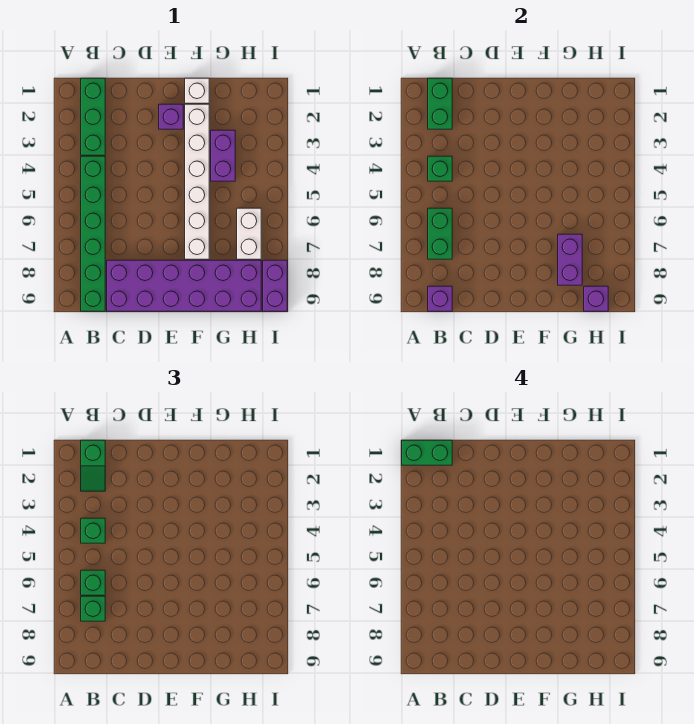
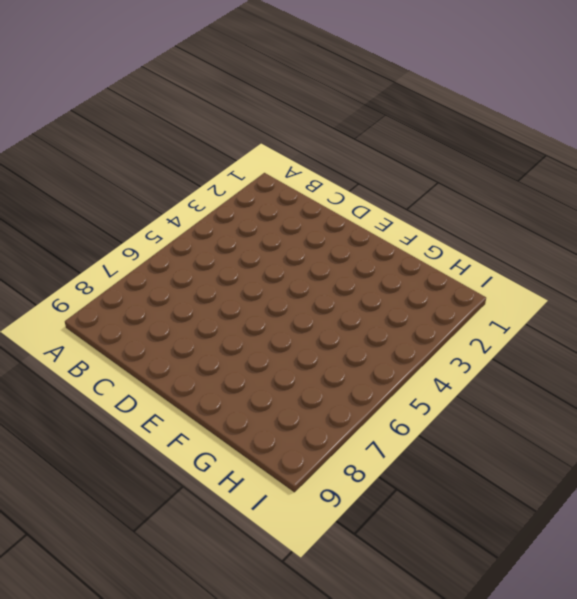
none -> green 1x3 brick [81,78,105,155]
none -> green 1x6 brick [81,156,105,311]
none -> purple 2x6 brick [107,260,261,311]

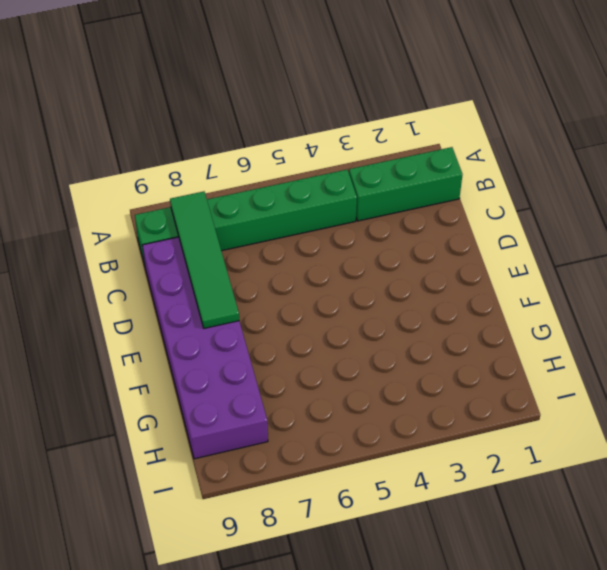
green 1x4 tile [170,191,239,328] -> none
none -> purple 1x1 brick [159,104,183,129]
none -> white 1x1 brick [185,78,209,103]
none -> white 1x6 brick [185,104,209,259]

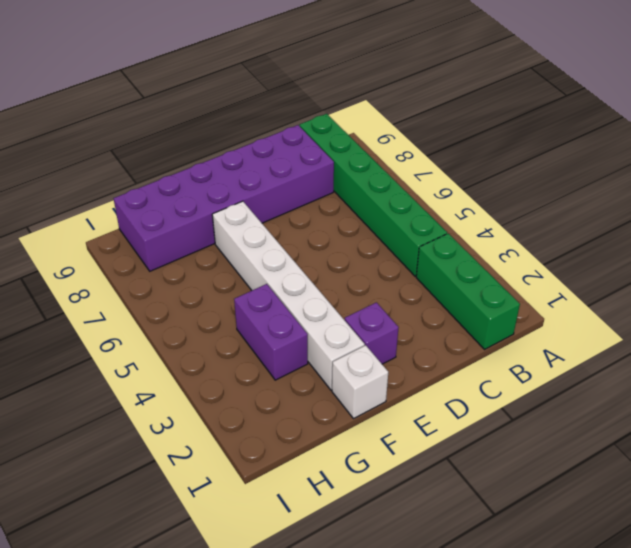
none -> white 1x2 brick [237,208,261,259]
none -> purple 1x2 brick [263,260,287,311]
none -> green 1x2 brick [428,78,452,129]

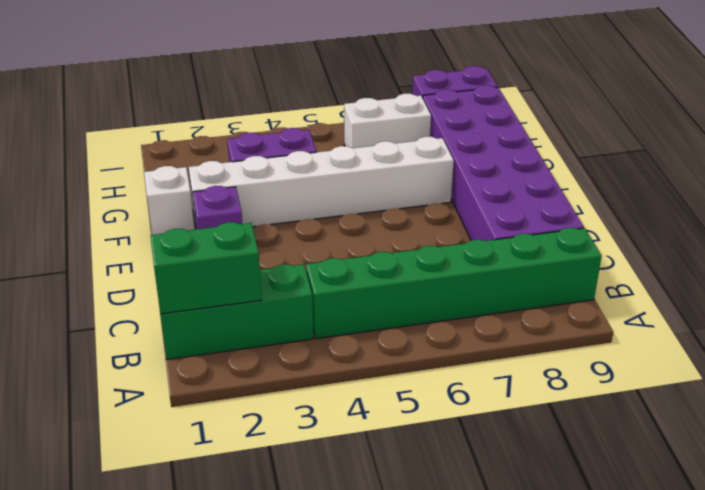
none -> green 1x1 brick [428,156,452,181]
none -> green 1x2 brick [428,208,452,259]
none -> purple 1x1 brick [428,286,452,311]

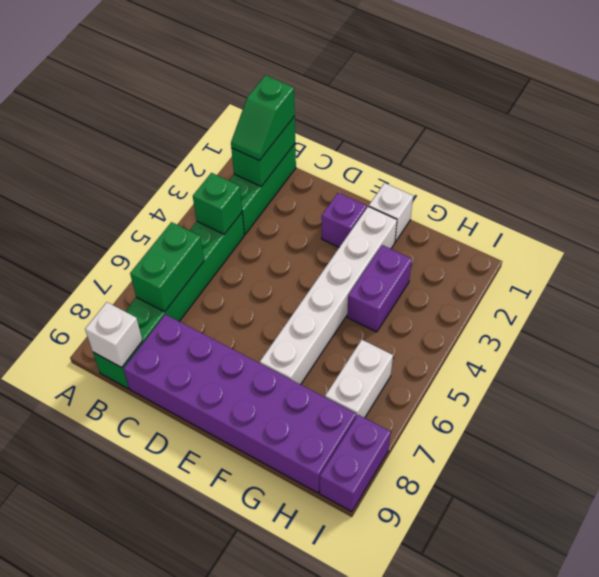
white 1x1 brick [85,302,142,367] -> purple 1x1 brick [428,286,452,311]
none -> purple 1x2 brick [558,234,582,285]
none -> purple 1x1 brick [584,286,608,311]
none -> green 1x1 brick [81,518,105,543]

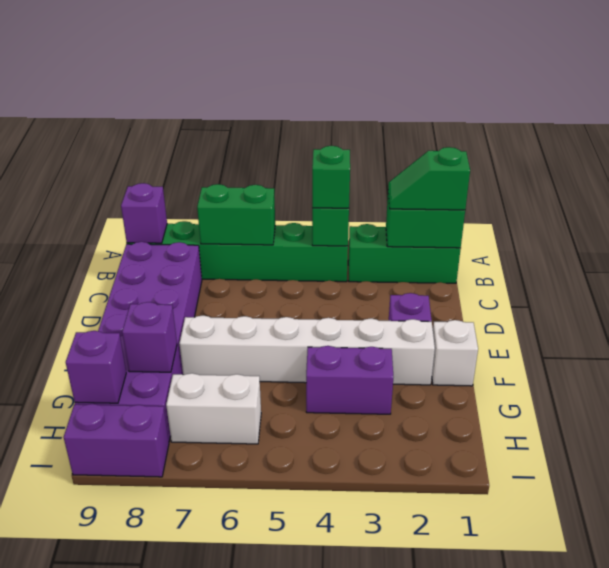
purple 1x1 brick [122,302,177,372] -> purple 1x2 brick [558,234,582,285]
none -> green 1x1 brick [81,570,105,595]
none -> green 1x1 brick [81,596,105,621]
none -> green 1x2 brick [402,440,452,465]

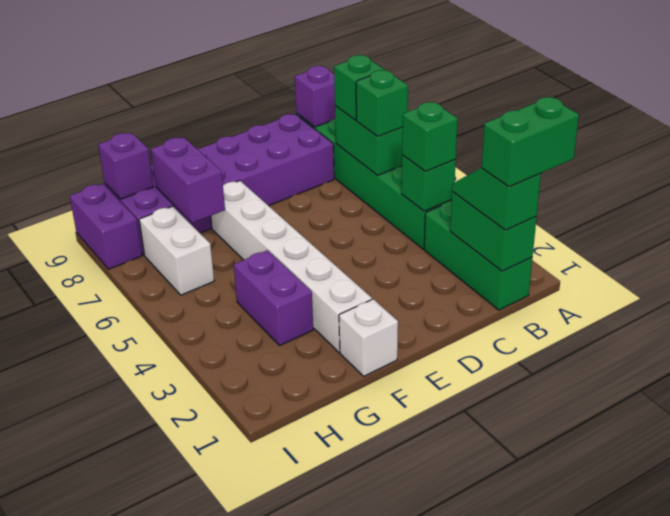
none -> purple 1x1 brick [159,104,183,129]

